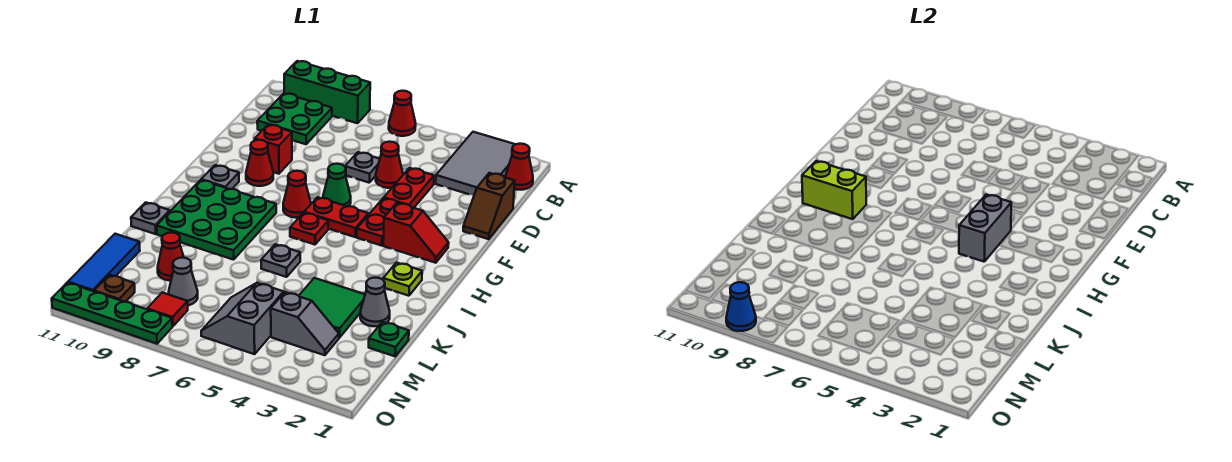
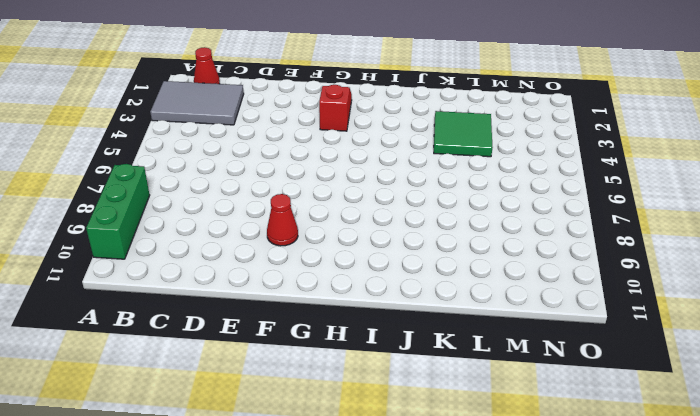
none -> red 1x1 cone [389,91,416,136]
none -> green 2x2 plate [257,93,332,144]
none -> brown 1x2 slope [463,173,515,239]
none -> red 1x2 plate [384,168,434,208]

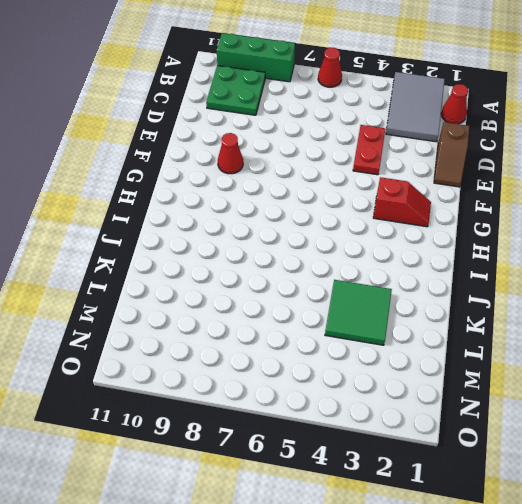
none -> red 1x1 cone [376,142,403,188]
none -> grey 1x1 plate [345,152,380,183]
none -> red 1x1 brick [255,125,292,174]
none -> red 1x2 plate [357,198,397,246]

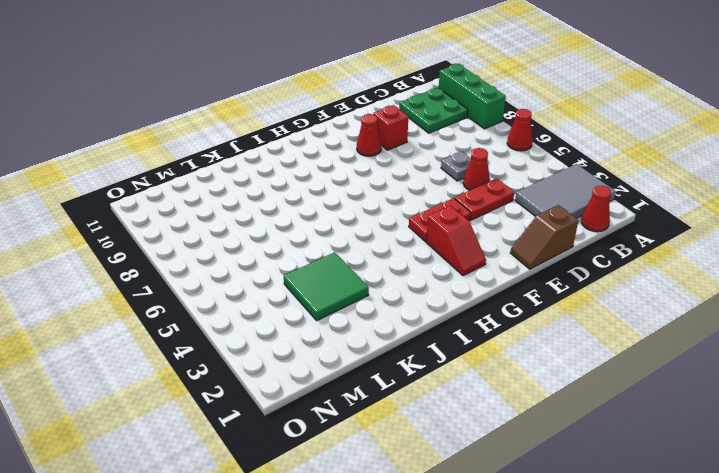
none -> green 1x1 cone [323,164,351,207]
none -> red 1x2 plate [304,197,368,237]
none -> red 1x1 cone [283,171,311,218]
none -> grey 1x1 plate [201,165,239,189]

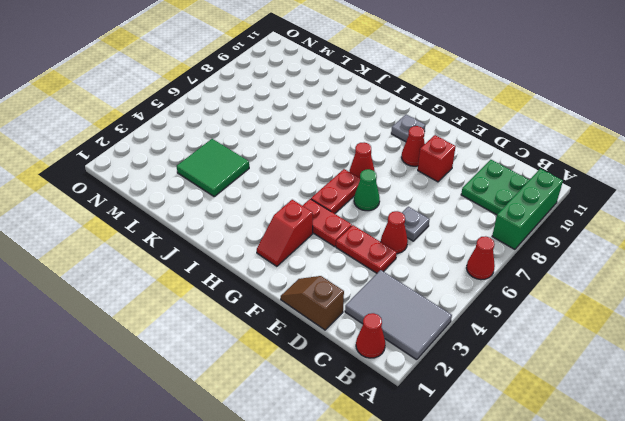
none -> red 1x1 plate [290,213,328,245]
none -> green 3x3 plate [157,180,276,260]
none -> lime 1x1 plate [383,263,422,296]
none -> grey 1x1 plate [261,244,300,277]

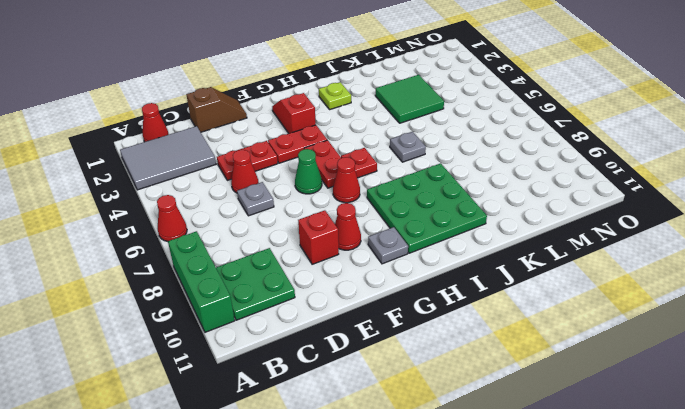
none -> grey 1x1 plate [131,202,170,234]
none -> grey 1x1 cone [360,278,390,327]
none -> green 1x1 plate [369,322,409,356]
none -> red 1x1 cone [158,233,184,281]

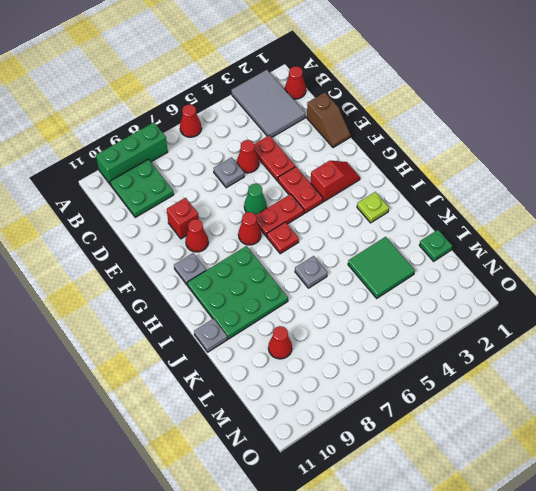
none -> grey 1x1 cone [360,278,390,327]
none -> blue 1x3 tile [68,234,140,291]
none -> grey 1x2 slope [271,292,339,355]
none -> grey 2x2 slope [201,283,284,354]

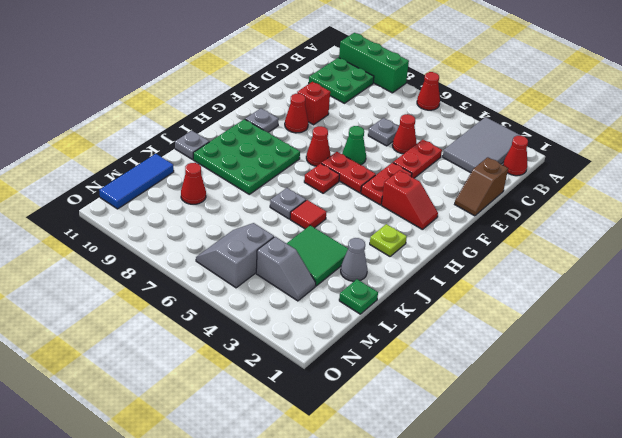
red 1x1 tile [290,200,326,229] -> red 1x1 tile moved to [147,292,188,326]
none -> grey 1x1 cone [169,258,198,305]
none -> brown 1x1 plate [94,275,135,302]
none -> green 1x4 plate [52,282,172,344]
none -> grey 1x2 brick [959,194,1011,262]

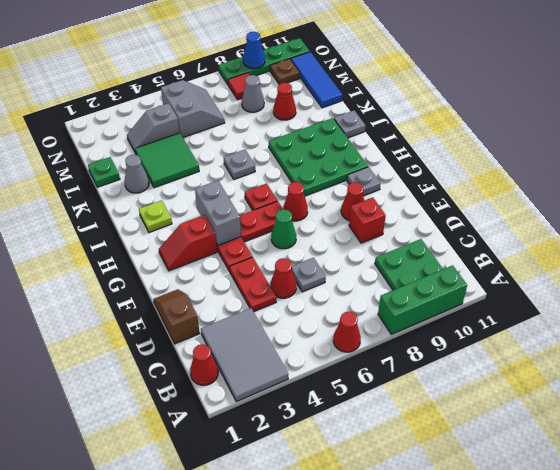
none -> lime 1x2 brick [802,161,866,219]

